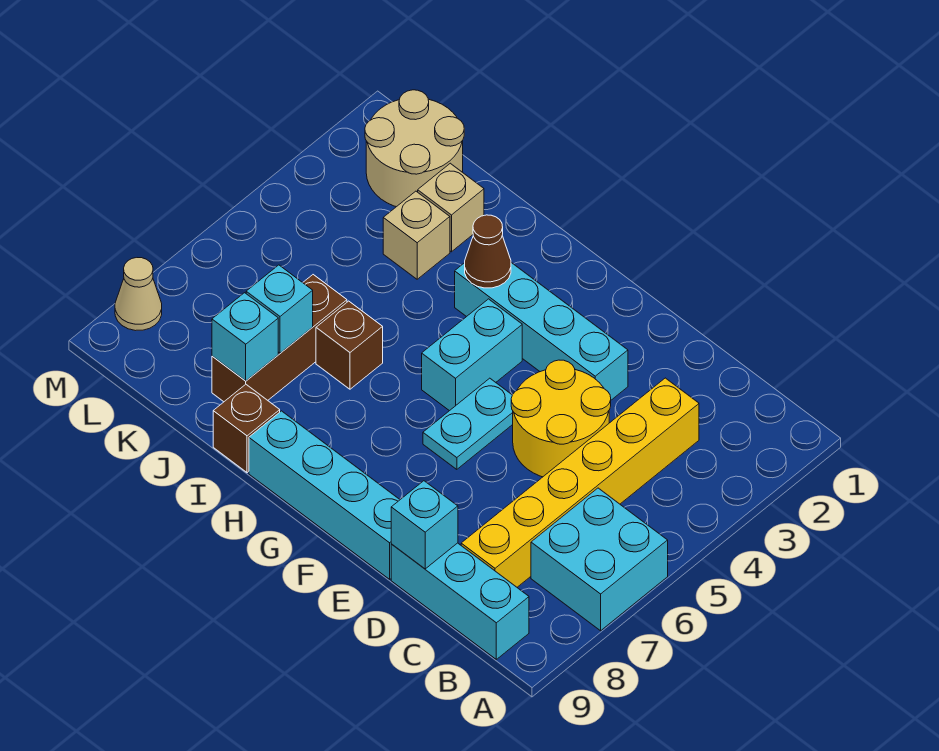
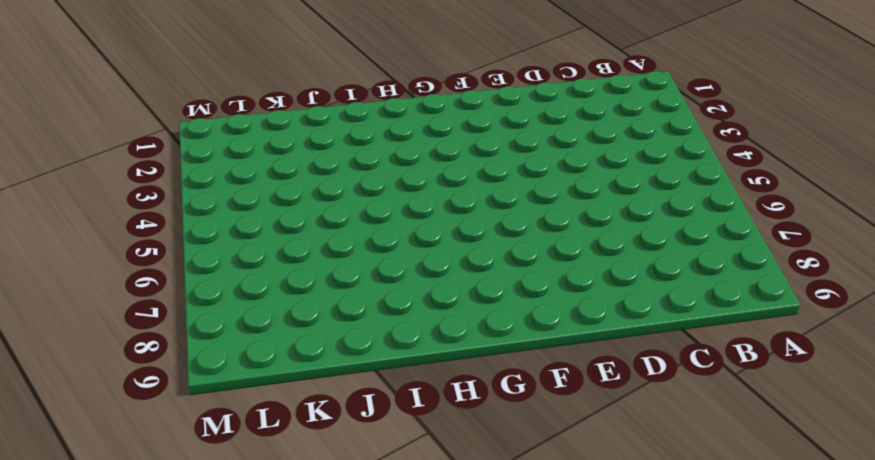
none -> cyan 2x2 brick [531,488,668,631]
none -> cyan 1x3 brick [391,543,529,659]
none -> yellow 1x6 brick [461,378,699,587]

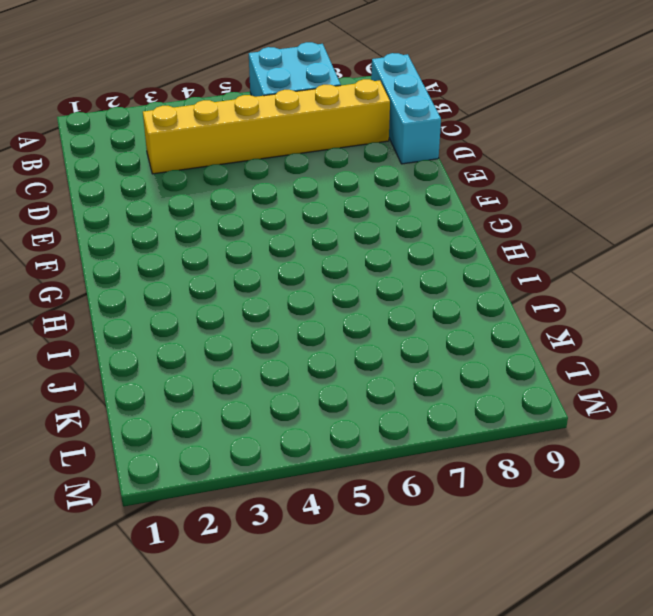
none -> yellow 2x2 round brick [511,360,611,477]
none -> cyan 1x4 brick [455,263,628,400]
none -> cyan 1x4 brick [249,411,400,579]

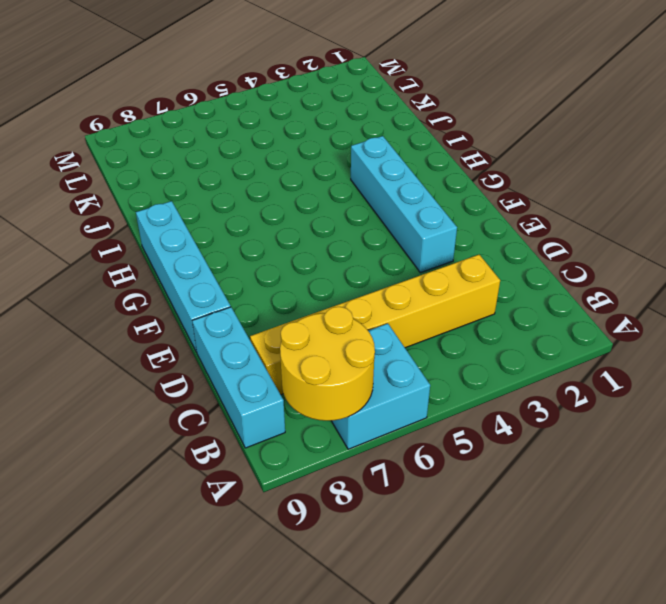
yellow 2x2 round brick [280,307,375,421] -> yellow 2x2 round brick moved to [511,360,611,477]
none -> cyan 1x2 plate [423,378,513,469]
none -> cyan 1x2 brick [422,299,522,411]
none -> brown 1x1 brick [316,301,383,389]

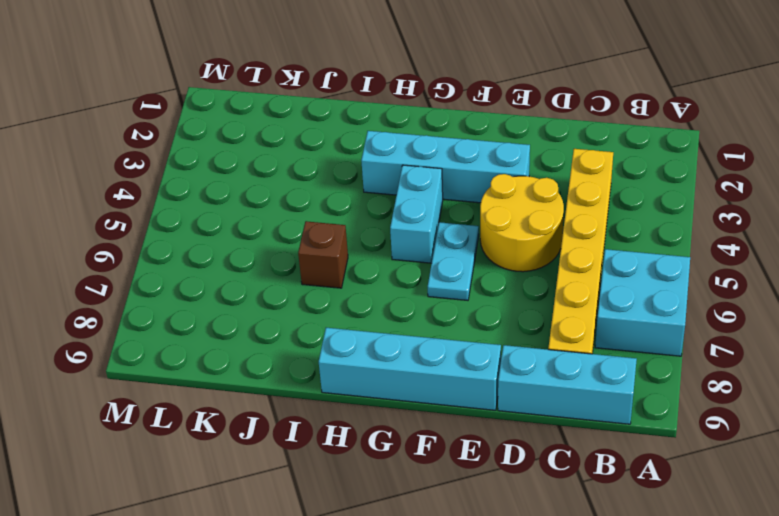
none -> brown 1x1 brick [213,384,280,473]
none -> tan 1x1 brick [418,163,484,252]
none -> tan 1x1 brick [383,191,450,279]

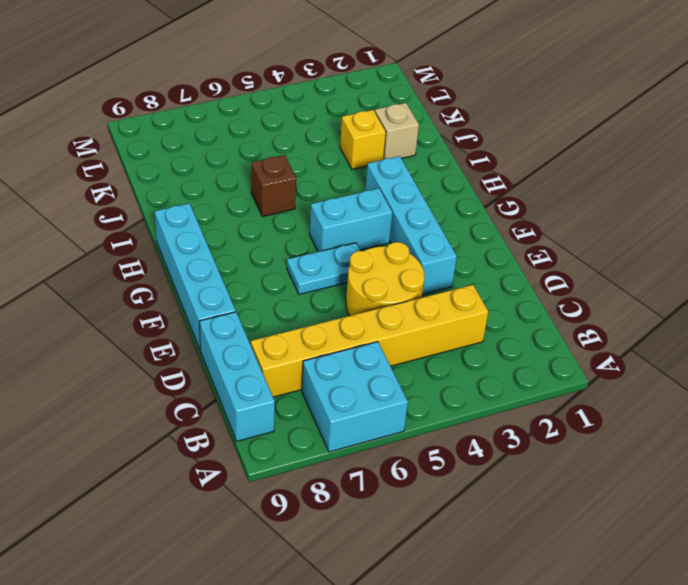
yellow 1x1 brick [340,110,386,169] -> tan 1x1 brick [383,191,450,279]
none -> brown 1x1 brick [213,384,280,473]
none -> brown 1x3 brick [212,275,347,402]
none -> tan 2x2 round brick [365,90,464,207]

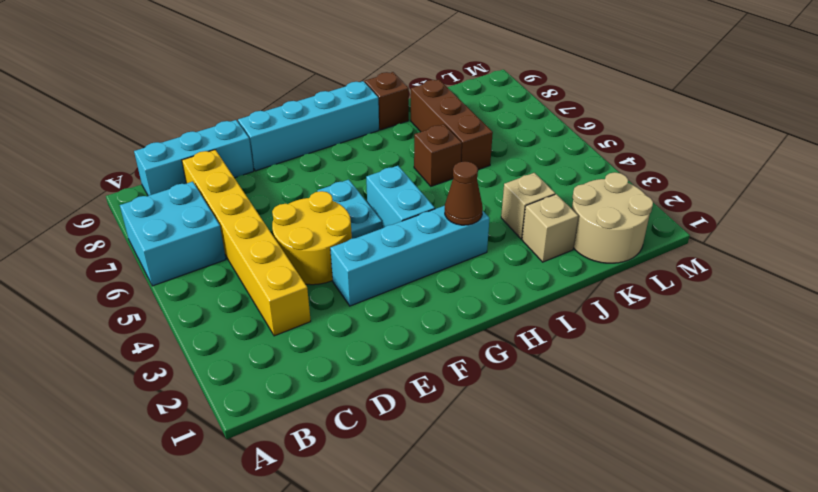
none -> tan 1x1 cone [115,258,162,331]
none -> cyan 1x1 brick [391,481,458,569]
none -> cyan 1x1 brick [246,265,313,353]

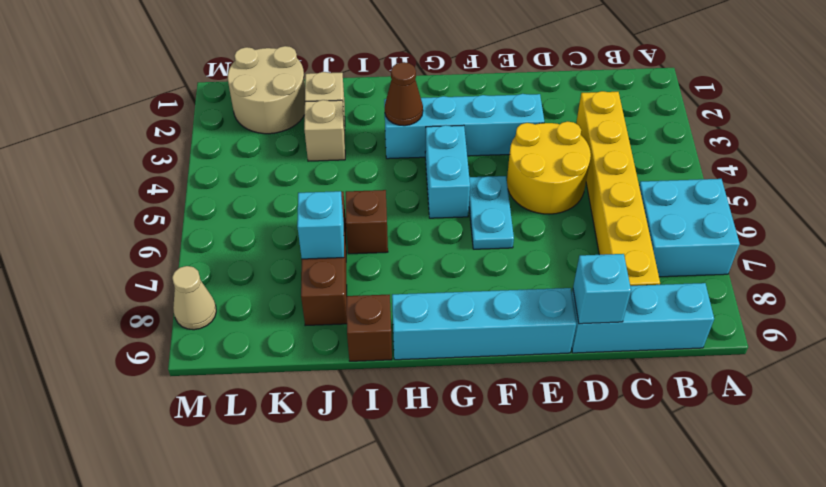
none -> cyan 1x1 brick [212,293,278,381]

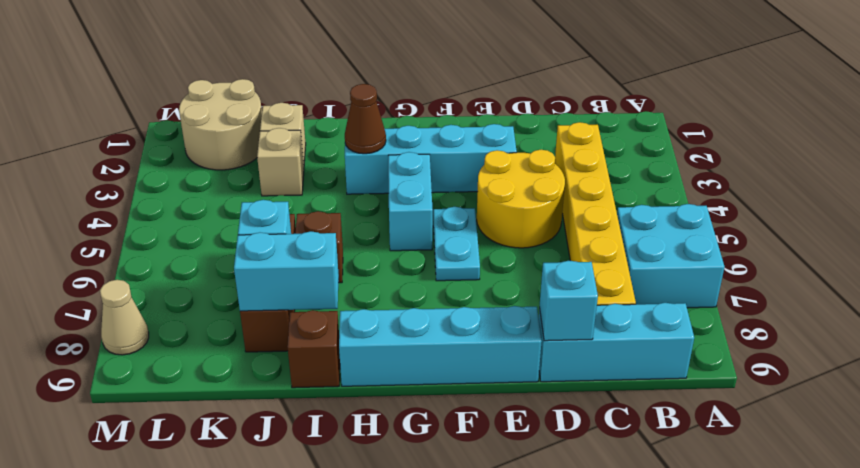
cyan 1x2 brick [234,231,339,311] -> cyan 1x1 brick [212,293,278,381]

